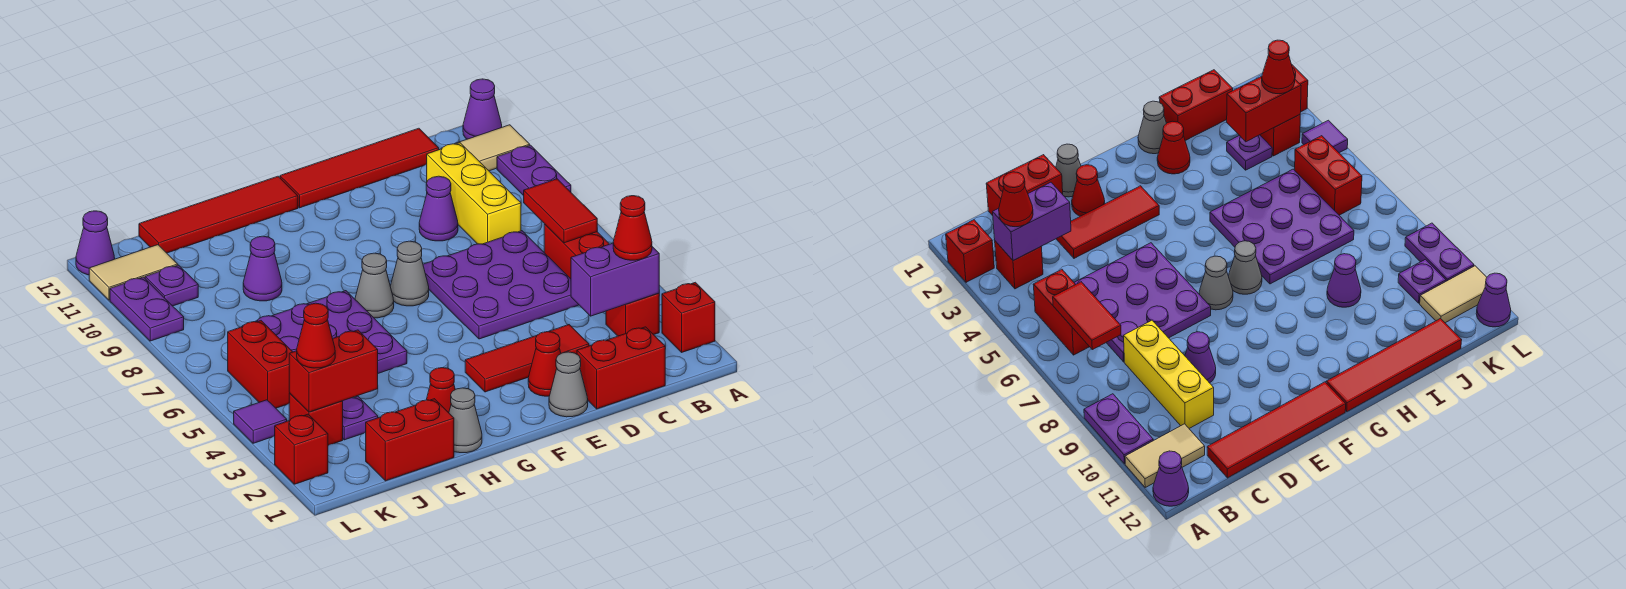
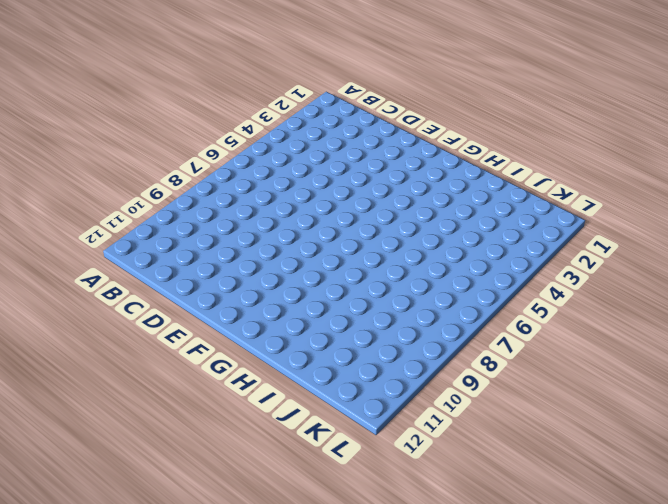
none -> red 1x1 brick [662,282,715,352]
none -> purple 1x2 plate [497,145,571,196]
none -> tan 1x2 tile [441,125,530,171]
none -> purple 1x1 cone [463,79,502,139]

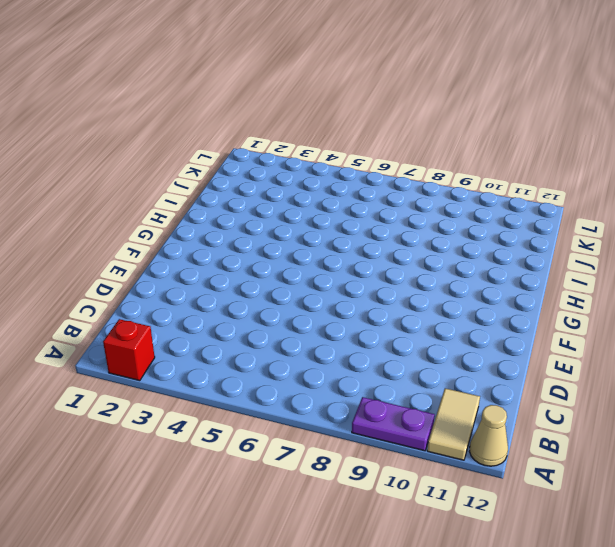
tan 1x1 cone [470,405,508,466] -> purple 1x1 cone [463,79,502,139]
none -> red 1x1 brick [606,293,659,336]
none -> red 1x2 brick [544,224,609,279]
none -> red 1x2 brick [577,327,665,409]
none -> purple 3x3 plate [423,231,579,339]

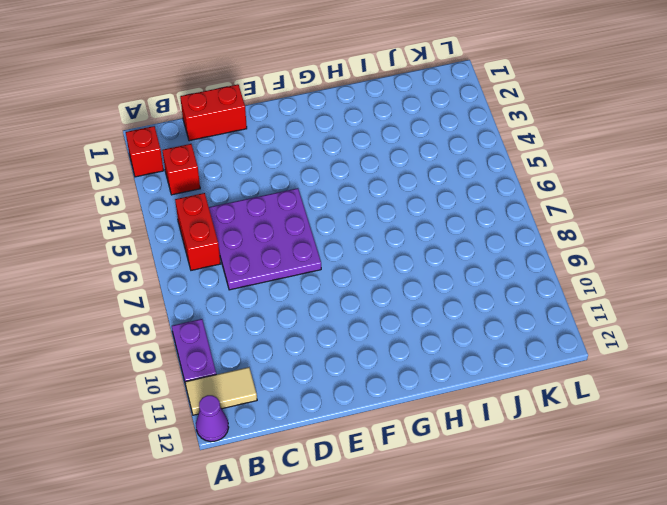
none -> yellow 1x3 brick [427,143,521,244]
none -> red 1x4 tile [280,128,439,208]
none -> red 1x3 tile [465,325,589,392]
none -> purple 1x1 cone [419,176,458,241]

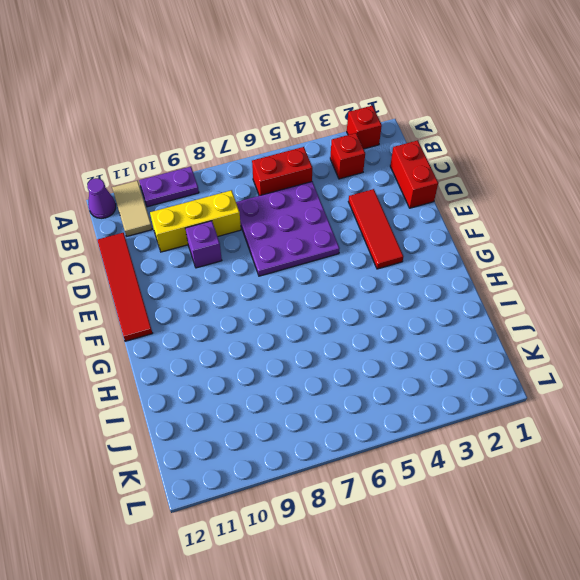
purple 1x1 brick [185,221,222,268] -> purple 1x1 cone [419,176,458,241]
none -> grey 1x1 cone [549,352,588,417]
none -> red 1x1 cone [528,332,561,396]
none -> grey 1x1 cone [390,241,429,306]
none -> grey 1x1 cone [355,253,394,318]

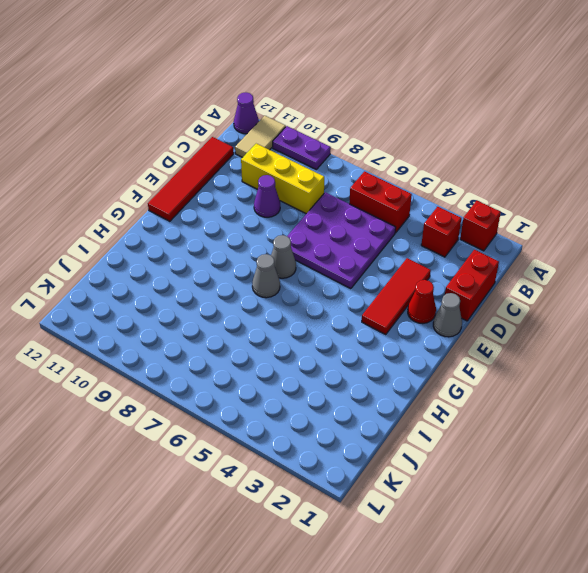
none -> red 1x4 tile [139,176,298,253]
none -> grey 1x1 cone [449,388,482,453]
none -> red 1x1 cone [426,368,455,413]
none -> purple 3x3 plate [242,291,407,373]

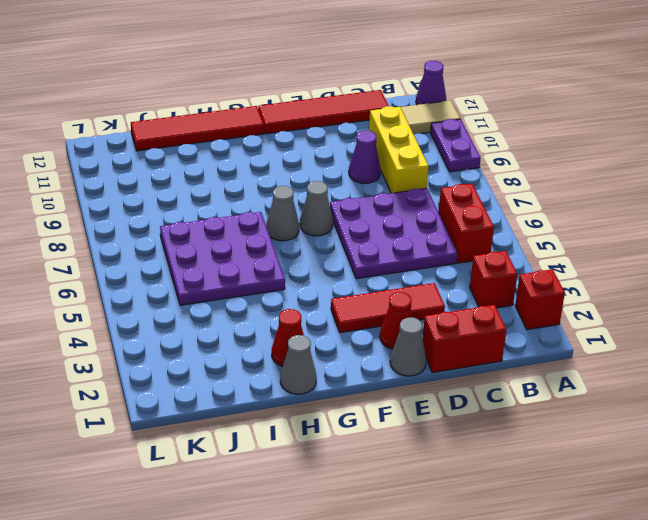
none -> red 1x2 brick [366,399,454,481]
none -> purple 1x1 cone [243,236,282,301]
none -> purple 1x1 plate [343,396,378,440]
none -> red 1x1 brick [289,393,343,445]

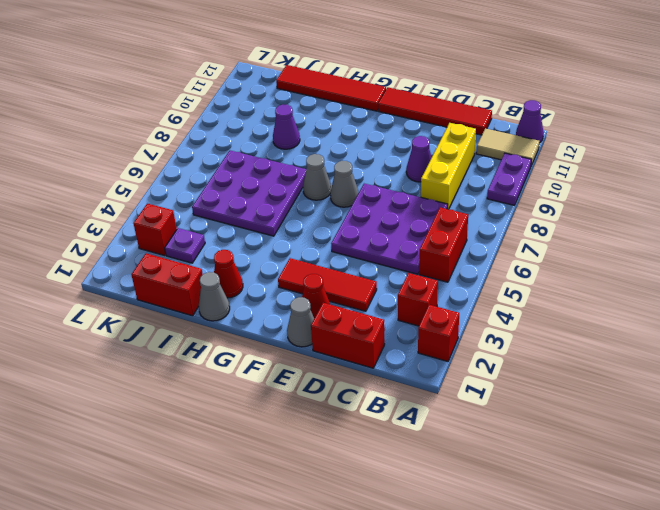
none -> red 1x2 brick [228,321,292,408]
none -> purple 1x1 plate [145,265,198,306]
none -> tan 1x2 tile [89,245,178,300]
none -> red 1x1 brick [275,414,328,484]

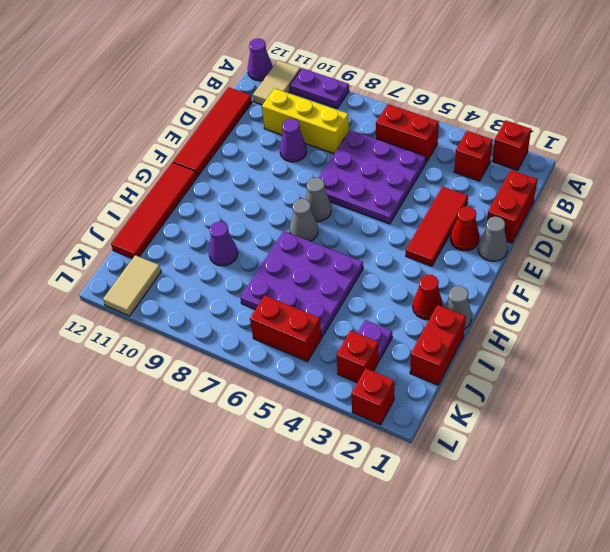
none -> purple 1x1 plate [145,265,198,306]
none -> purple 1x1 tile [234,400,287,443]
none -> purple 1x2 plate [110,277,184,341]
none -> purple 1x1 cone [76,211,115,275]

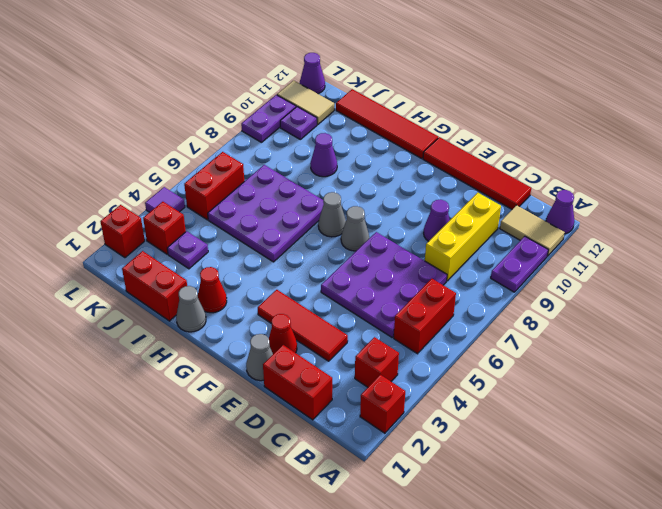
none -> purple 1x2 brick [571,243,659,316]
none -> red 1x2 tile [524,179,597,243]
none -> red 1x2 brick [289,330,378,412]
none -> red 1x1 cone [613,196,652,260]

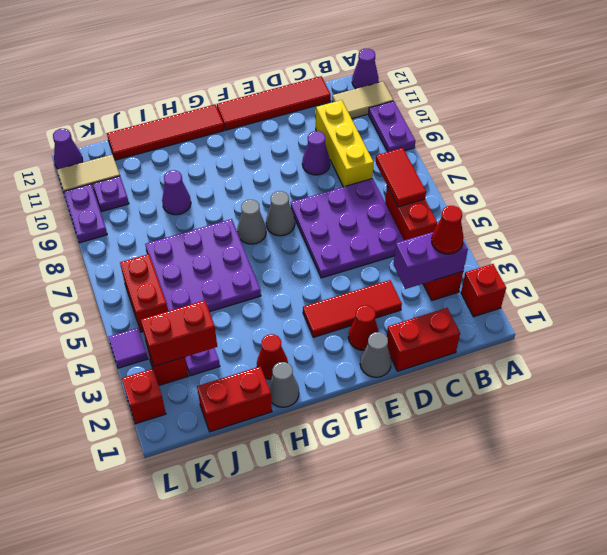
none -> red 1x1 cone [297,303,335,368]

